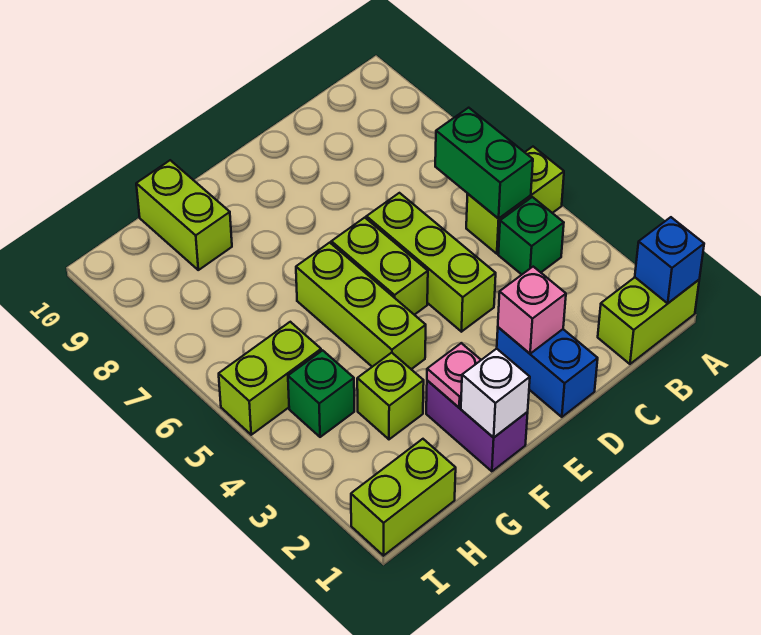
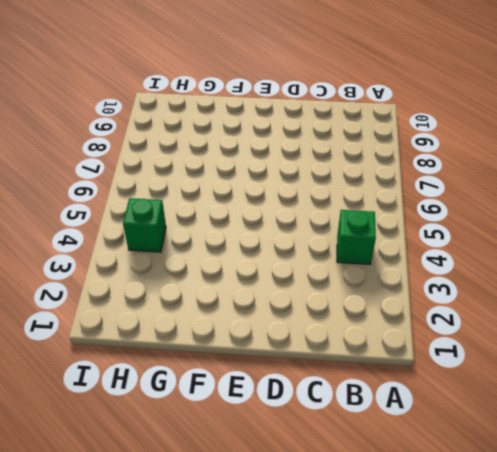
none -> lime 1x2 brick [598,278,699,364]
none -> lime 1x2 brick [466,147,564,254]
none -> blue 1x2 brick [497,327,598,417]

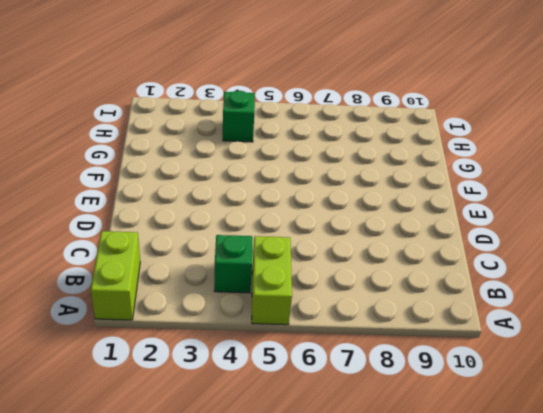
none -> blue 1x2 brick [497,327,598,417]
none -> lime 1x3 brick [366,193,496,332]
none -> lime 1x2 brick [331,218,428,315]

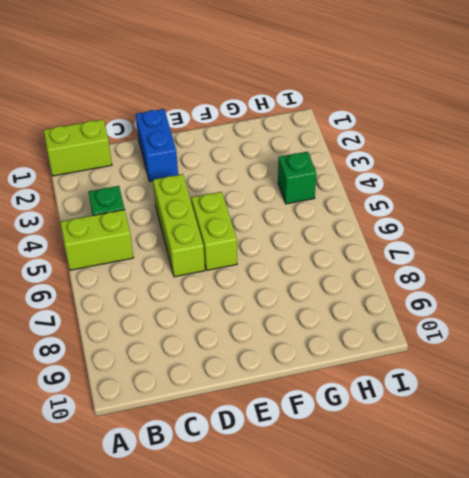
none -> purple 1x2 brick [426,380,528,471]
none -> lime 1x3 brick [296,243,426,369]
none -> lime 1x1 brick [357,353,424,439]

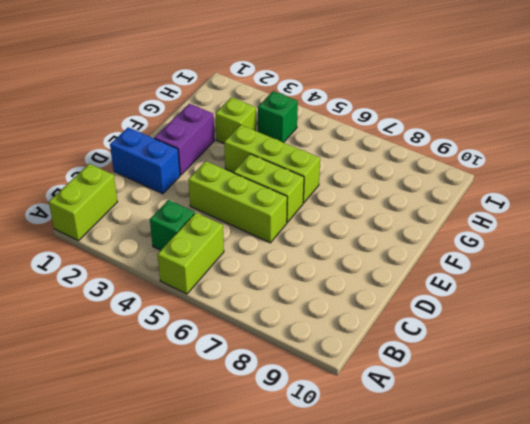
purple 1x2 brick [154,104,215,175] -> purple 1x2 brick turned to [426,380,528,471]
none -> lime 1x2 brick [136,160,232,270]
none -> lime 1x2 brick [351,439,456,556]
none -> lime 1x2 brick [219,322,321,435]

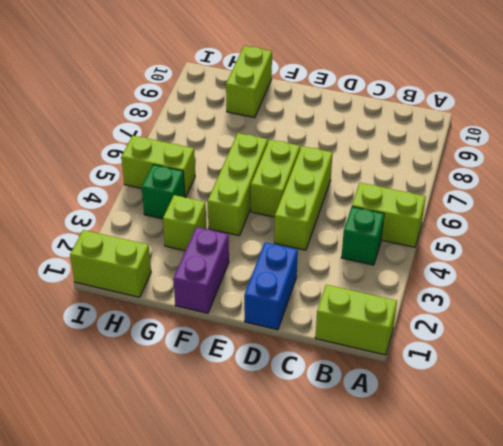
none -> blue 1x1 brick [635,217,704,303]
none -> green 1x2 brick [435,108,533,219]
none -> pink 1x1 brick [498,267,566,354]

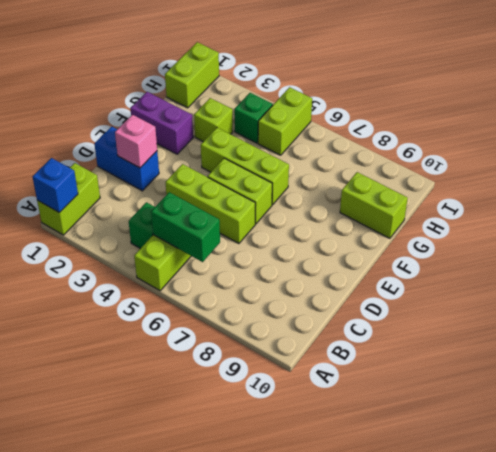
none -> white 1x1 brick [461,349,530,438]
none -> pink 1x1 plate [427,343,481,408]

